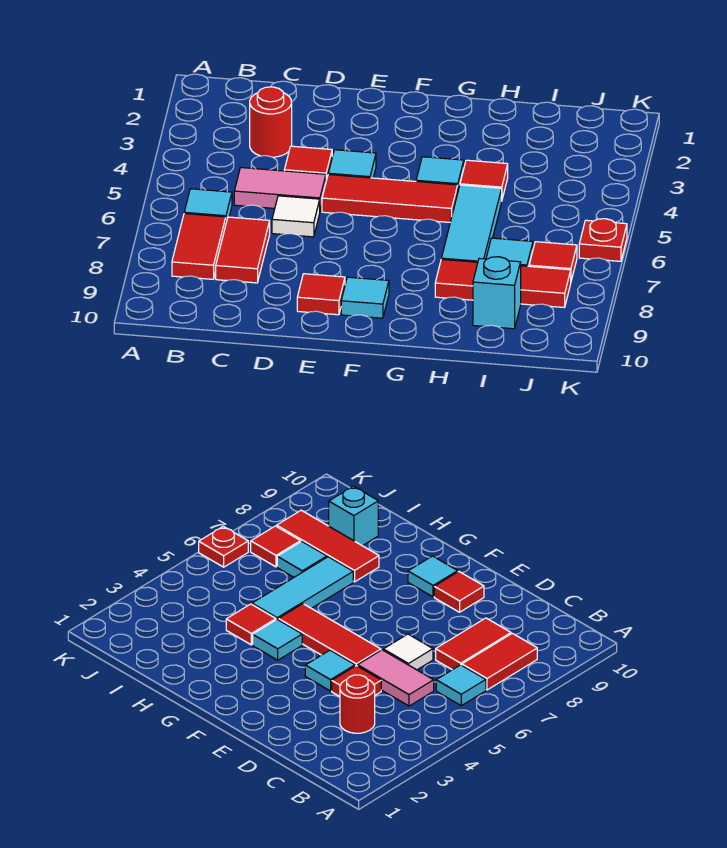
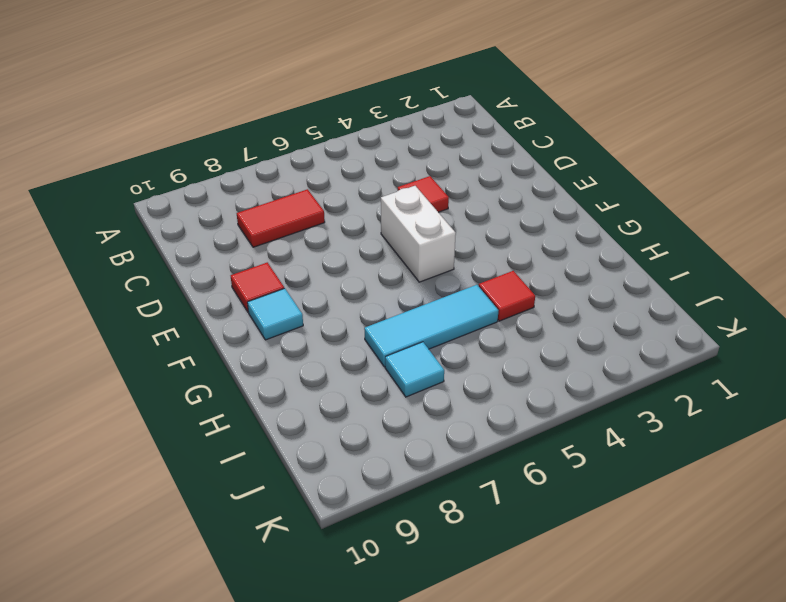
white 1x2 brick [381,186,456,282] -> red 1x3 tile [322,175,458,222]
none -> cyan 1x1 tile [184,189,232,222]
none -> red 1x2 tile [172,214,226,279]
none -> red 1x1 round brick [250,87,292,157]

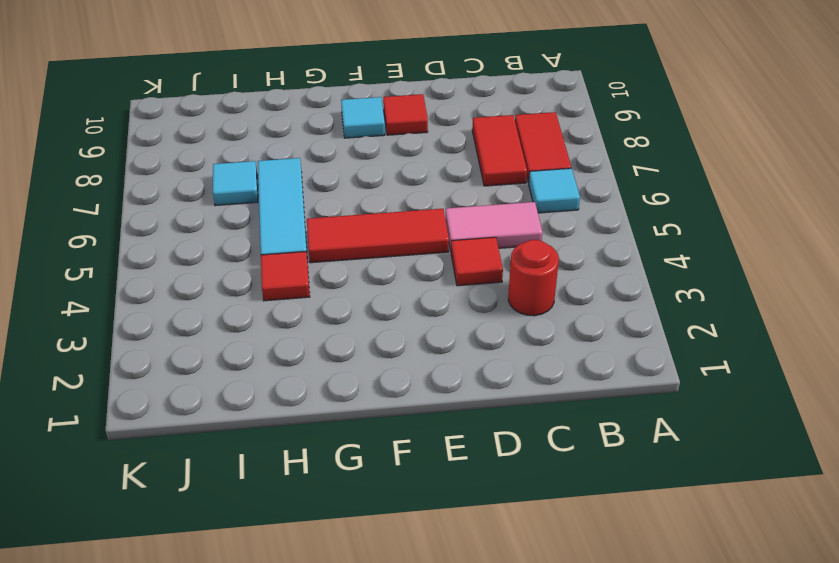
none -> white 1x1 tile [272,196,320,237]
none -> cyan 1x1 tile [328,150,376,178]
none -> cyan 1x1 tile [416,157,464,190]

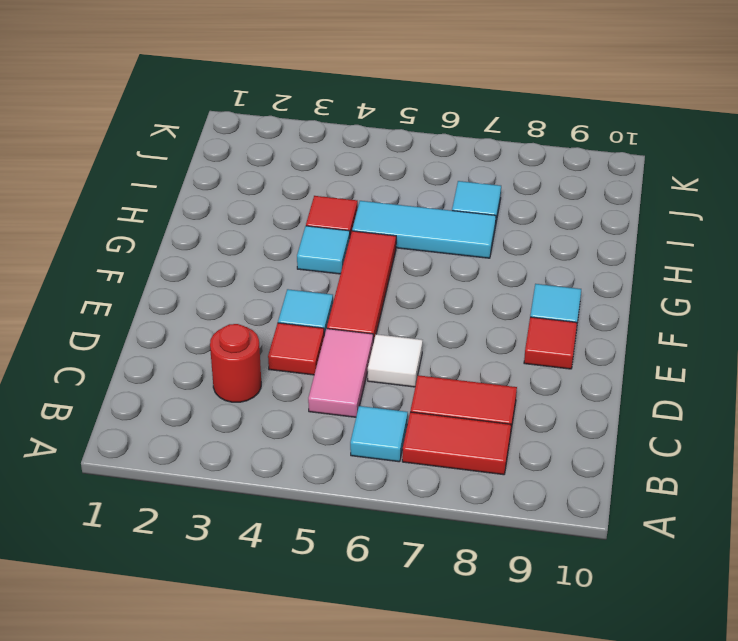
none -> red 1x3 tile [435,259,571,308]
none -> cyan 1x1 brick [473,257,521,329]
none -> red 1x1 tile [529,242,577,281]

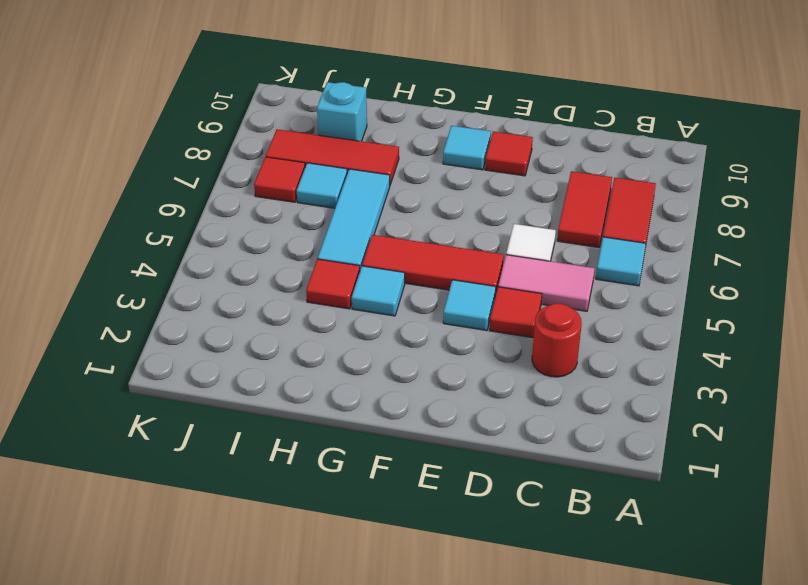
none -> red 1x1 plate [579,219,627,261]

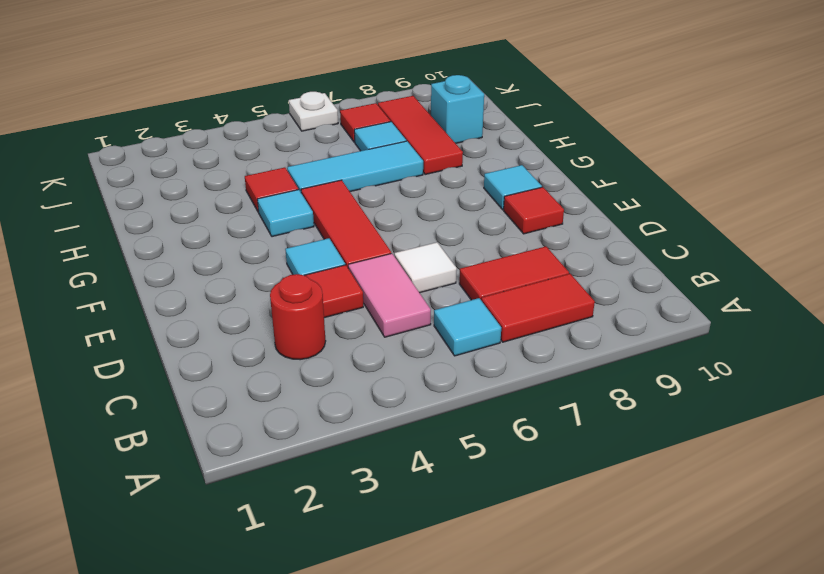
white 1x1 plate [289,92,338,131] -> red 1x1 plate [579,219,627,261]

